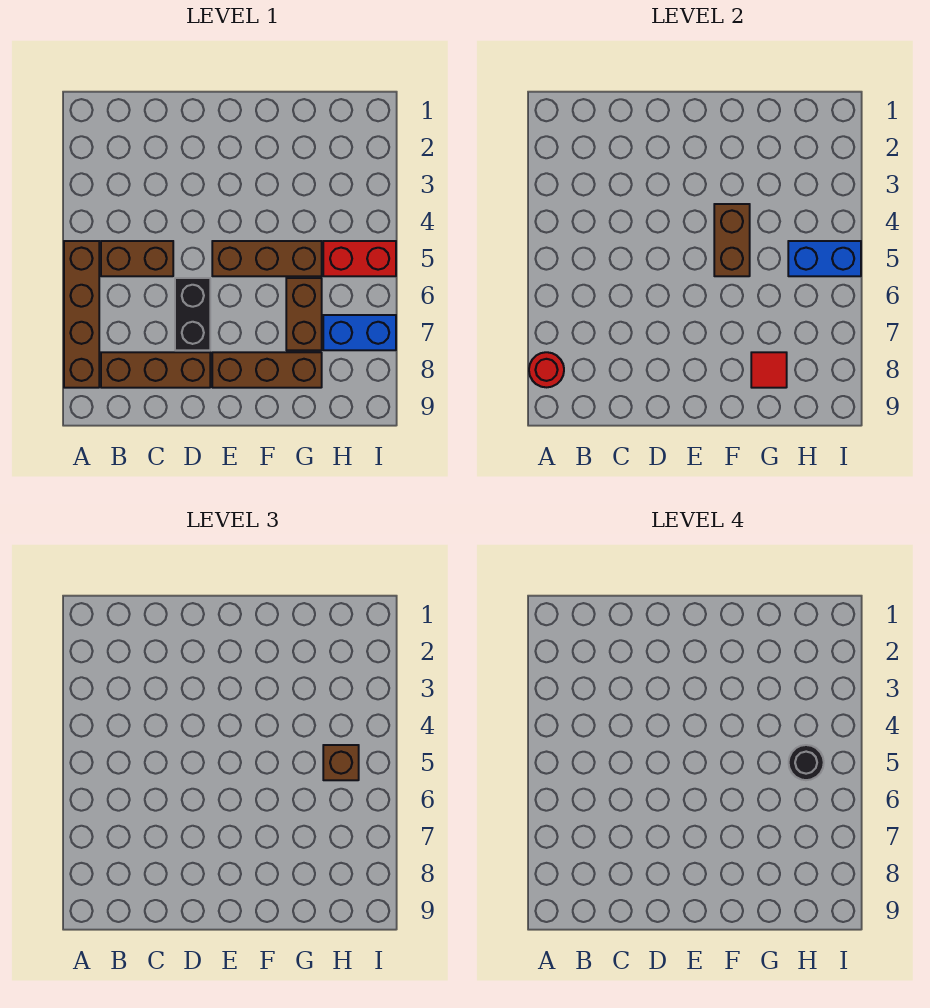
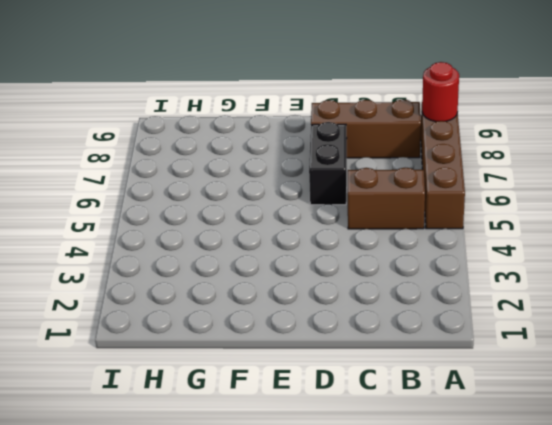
none -> brown 1x3 brick [212,241,322,276]
none -> brown 1x3 brick [212,352,322,388]
none -> brown 1x2 brick [286,278,322,350]

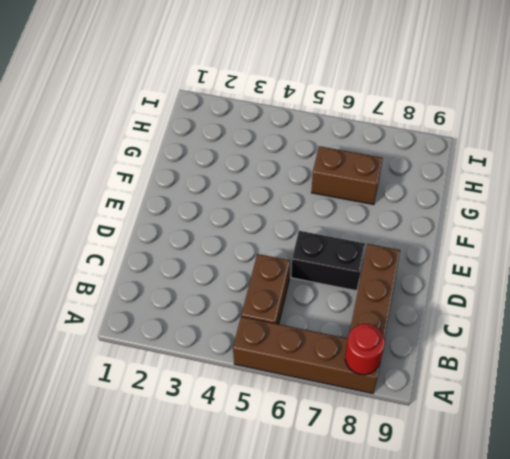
none -> brown 1x3 brick [212,241,322,276]
none -> brown 1x3 brick [212,352,322,388]
none -> red 1x2 brick [323,241,396,276]

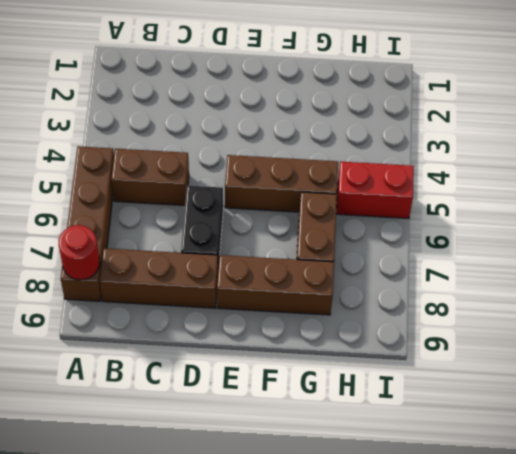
none -> blue 1x2 brick [323,315,396,350]
none -> brown 1x2 brick [714,204,750,276]
none -> red 1x1 tile [751,352,787,388]

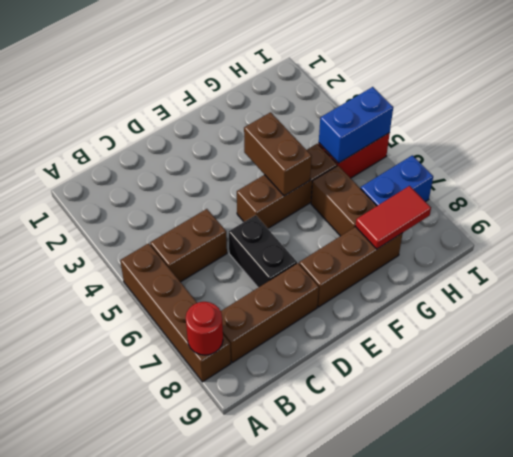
red 1x2 tile [355,186,431,249] -> red 1x1 tile [751,352,787,388]
none -> brown 1x1 brick [323,745,359,780]
none -> black 1x1 round brick [789,745,824,780]

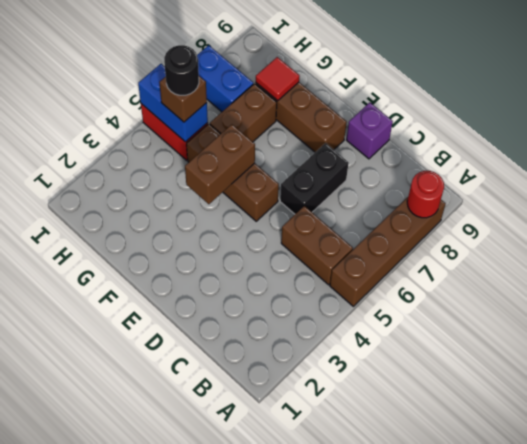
purple 1x1 brick [347,103,393,159] -> none
none -> brown 1x3 brick [101,352,210,388]

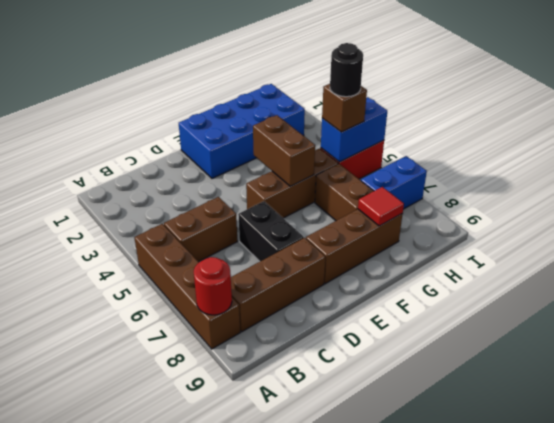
blue 2x4 brick [179,84,305,178] -> none

